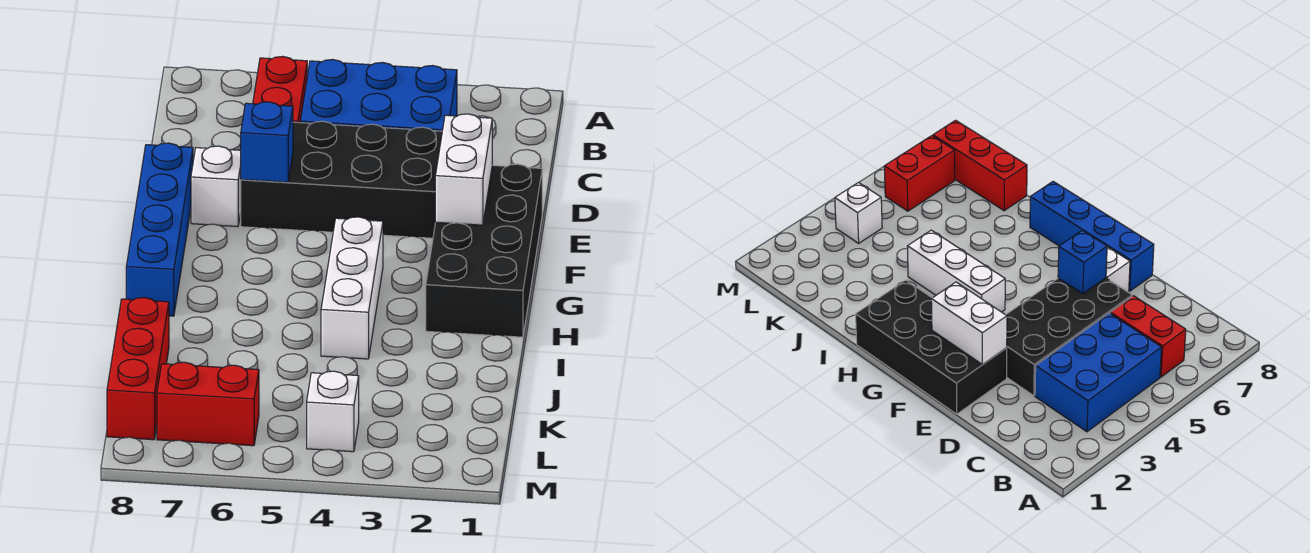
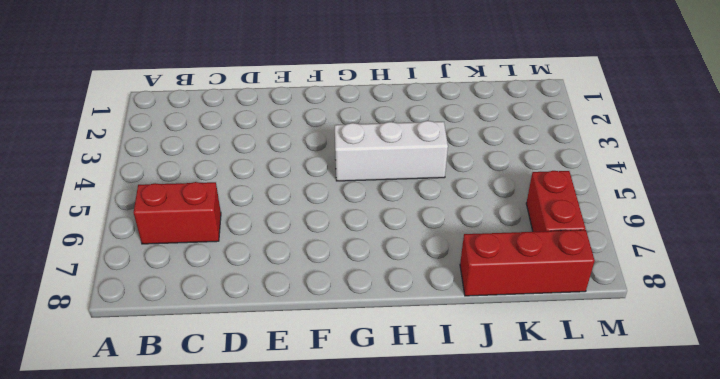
none -> blue 2x3 brick [300,59,457,131]
none -> black 2x4 brick [241,121,442,238]
none -> black 2x4 brick [426,164,542,337]

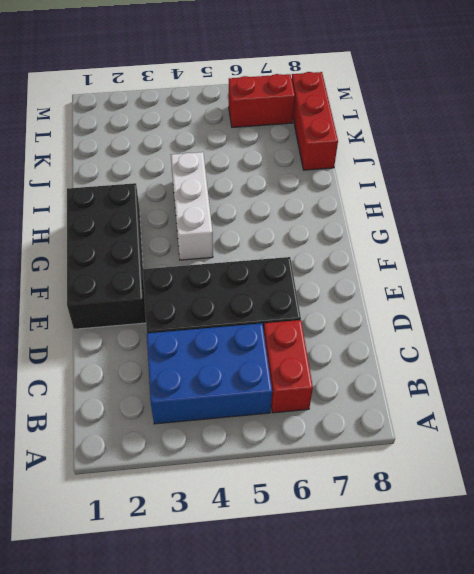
none -> white 1x1 brick [191,146,241,227]
none -> blue 1x4 brick [126,143,193,316]
none -> white 1x1 brick [307,371,359,452]

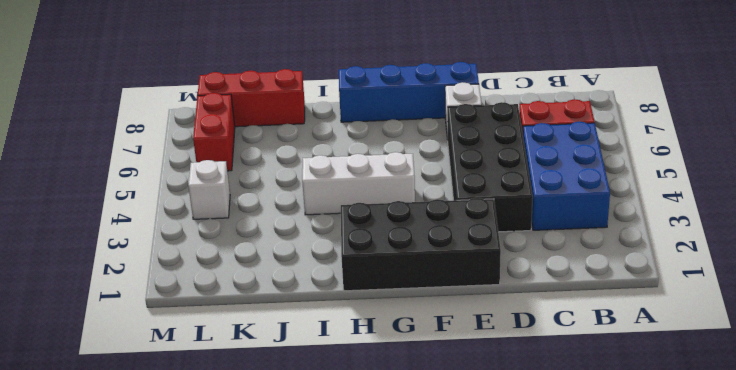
none -> white 1x2 brick [435,114,492,225]
none -> blue 1x1 brick [241,102,293,182]

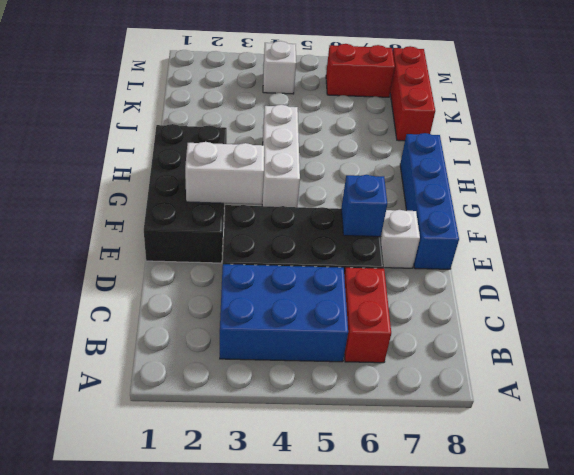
white 1x2 brick [185,142,264,204] -> white 1x2 brick turned to [435,114,492,225]

